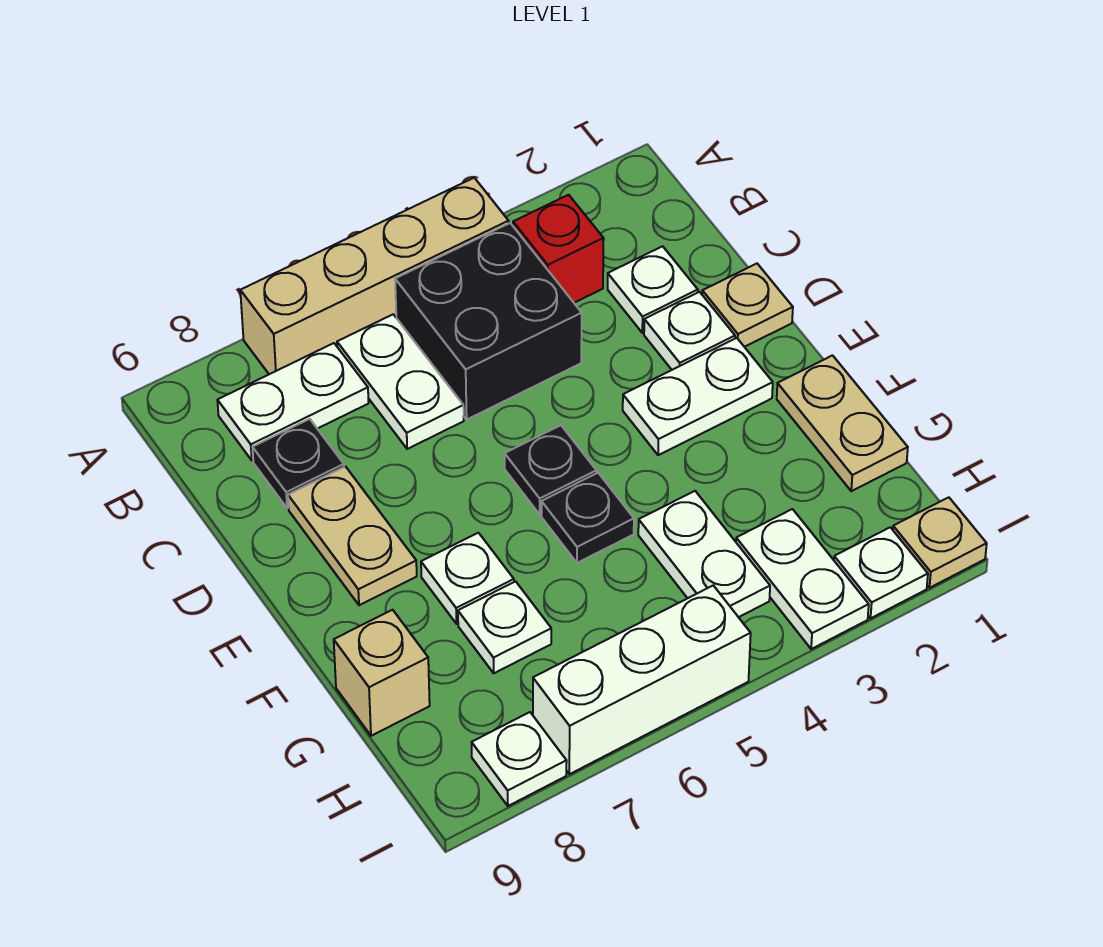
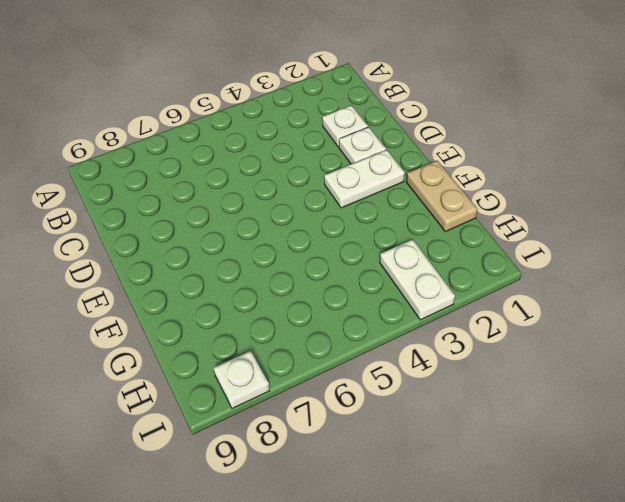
none -> tan 1x4 brick [240,178,509,374]
none -> red 1x1 brick [513,195,604,303]
none -> black 2x2 brick [395,223,582,419]

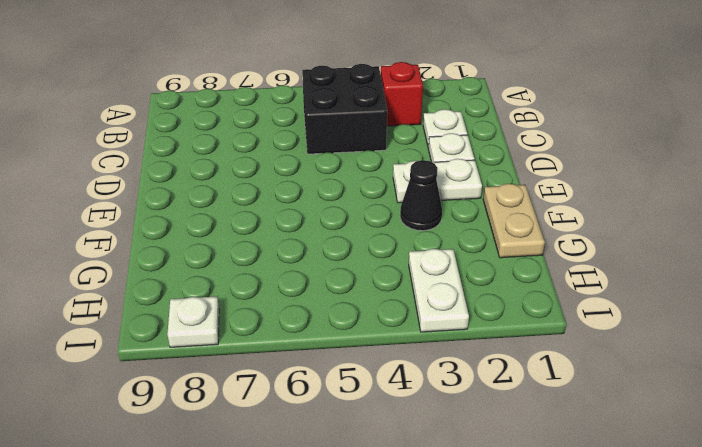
black 1x1 cone [400,160,442,231] -> none
none -> tan 1x4 brick [240,178,509,374]
none -> white 1x2 plate [337,314,464,449]
none -> white 1x2 plate [217,343,369,460]

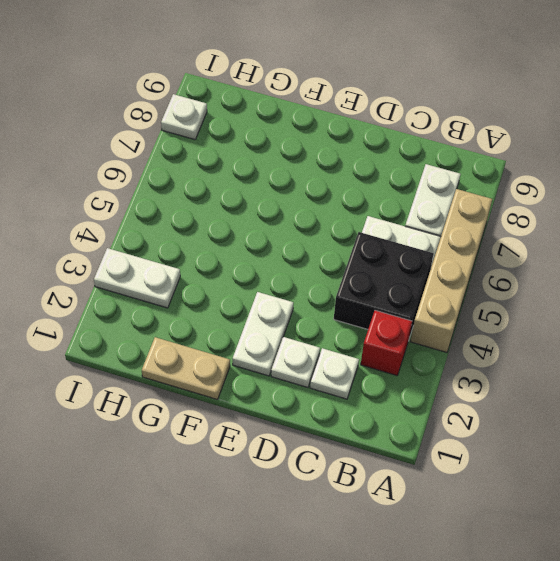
none -> black 1x1 plate [253,419,344,508]
none -> tan 1x1 plate [702,264,793,347]
none -> tan 1x2 plate [288,466,417,605]

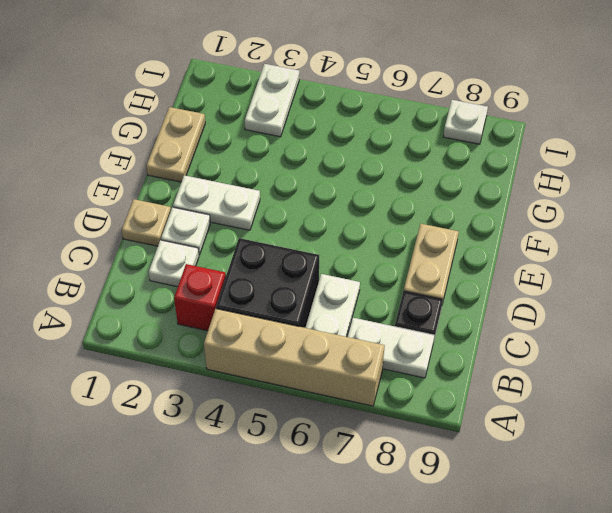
none -> black 1x1 plate [505,425,596,514]
none -> black 1x1 plate [541,473,634,563]
none -> white 1x1 plate [421,533,514,624]

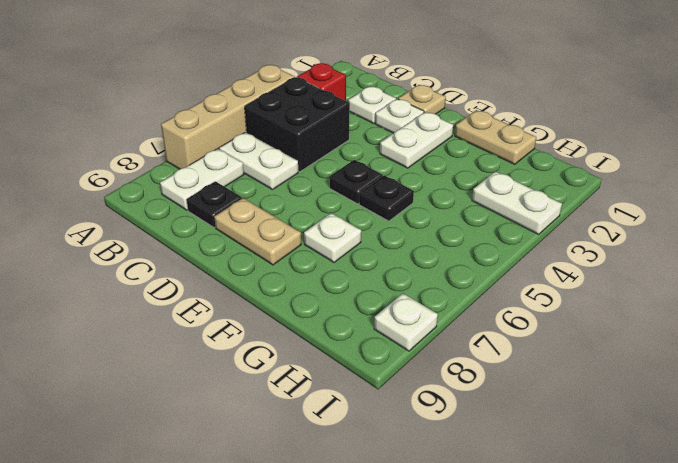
none -> white 1x2 plate [638,491,770,617]
none -> white 1x1 plate [458,581,551,673]
none -> tan 1x1 brick [334,610,430,736]

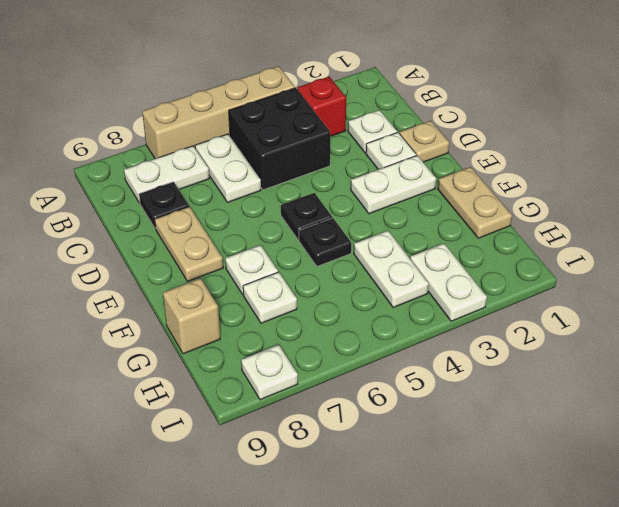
none -> tan 1x1 plate [893,497,987,588]
none -> white 1x1 plate [834,527,928,618]
none -> white 1x3 brick [533,585,751,774]

